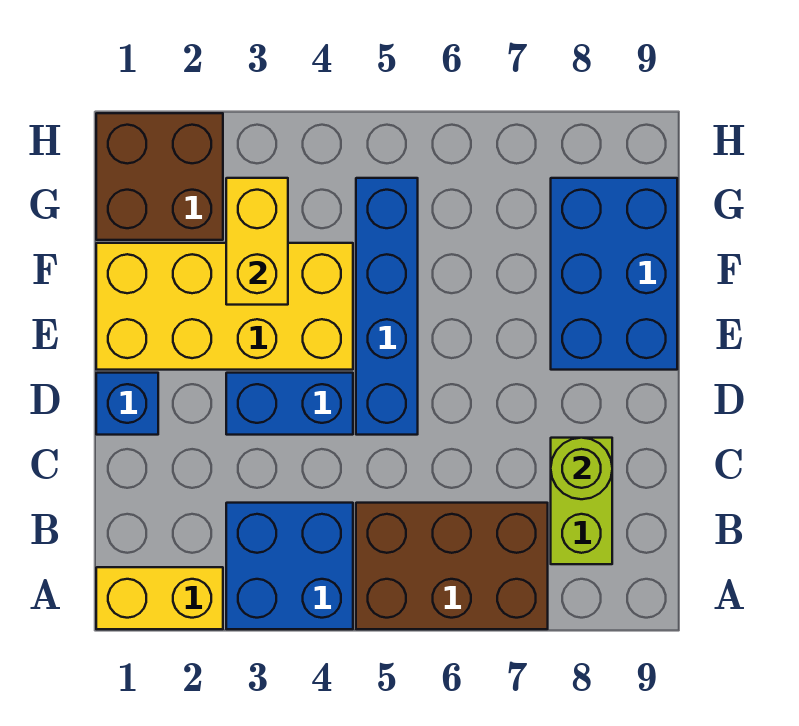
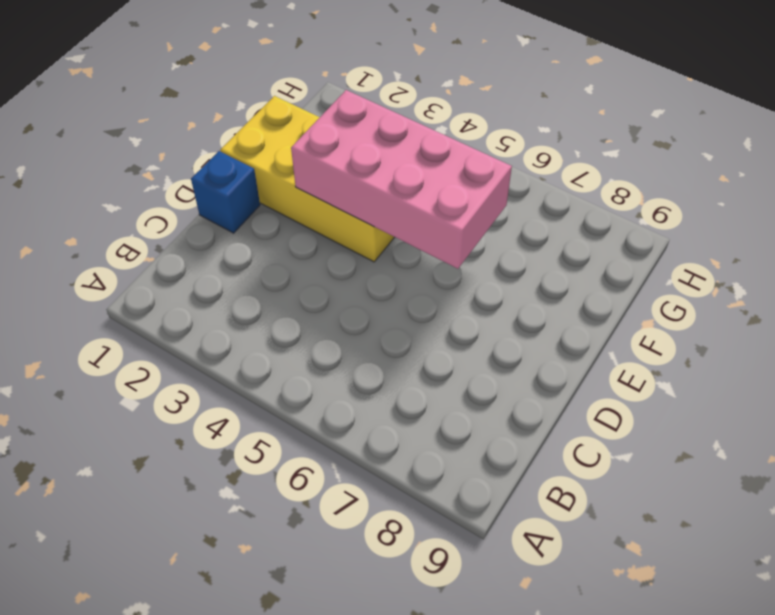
pink 2x4 brick [291,90,512,269] -> yellow 1x2 brick [226,178,288,305]
none -> yellow 1x2 brick [96,567,223,629]
none -> blue 2x2 brick [226,503,353,629]
none -> brown 2x3 brick [356,503,548,629]

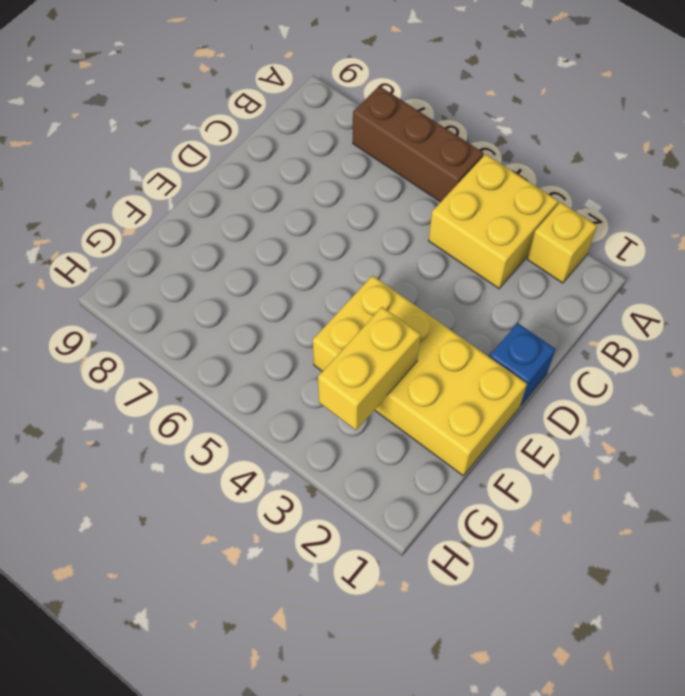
yellow 1x1 brick [528,202,597,283] -> yellow 1x2 brick [96,567,223,629]
yellow 2x2 brick [428,154,558,288] -> blue 2x2 brick [226,503,353,629]
brown 1x3 brick [353,86,484,202] -> brown 2x3 brick [356,503,548,629]
none -> lime 1x2 brick [551,438,612,564]
none -> blue 1x2 brick [226,373,353,435]
none -> blue 1x4 brick [356,178,418,435]

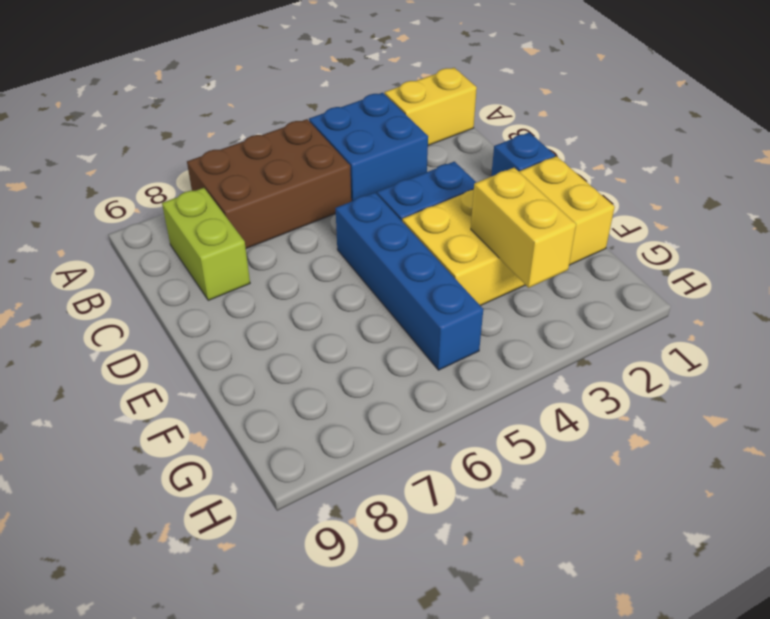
none -> blue 2x3 brick [551,178,677,370]
none -> brown 2x2 brick [96,113,223,240]
none -> lime 1x1 round brick [551,438,612,499]

